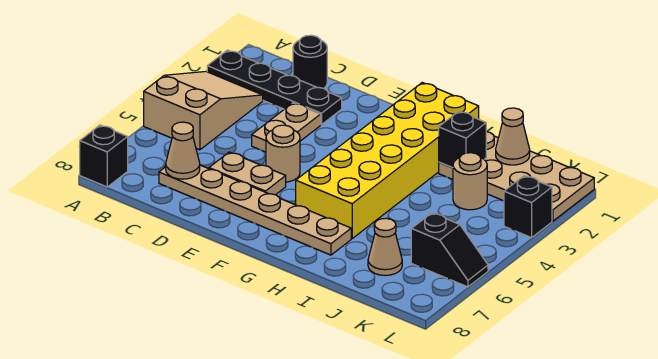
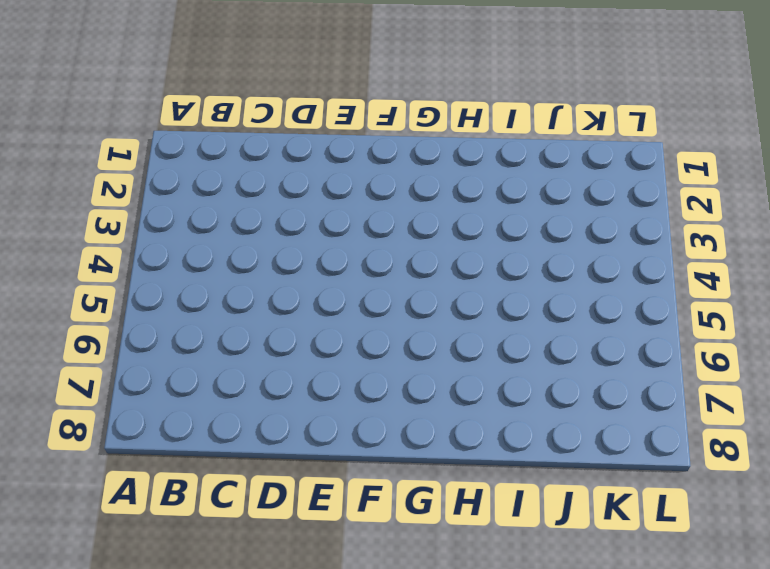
none -> black 1x4 plate [207,50,342,125]
none -> tan 2x3 slope [144,71,263,150]
none -> black 1x1 brick [80,125,128,187]

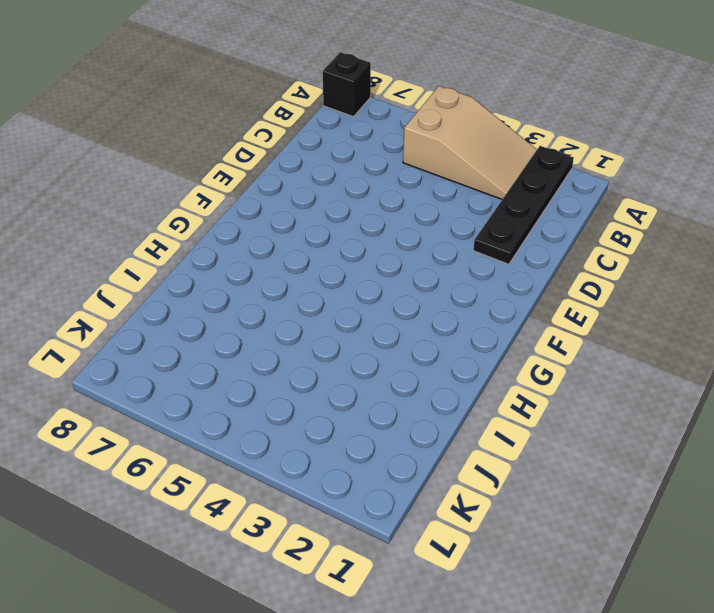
none -> black 1x1 round brick [293,35,327,88]
none -> tan 1x6 plate [159,165,351,255]
none -> tan 1x2 plate [252,103,321,152]

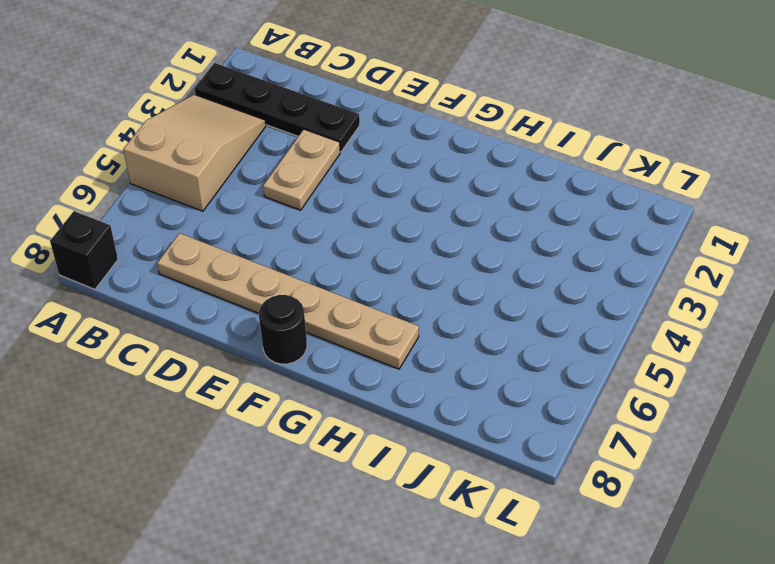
black 1x1 round brick [259,295,307,364] -> black 1x1 round brick moved to [293,35,327,88]
none -> tan 1x2 plate [209,152,286,195]
none -> tan 1x1 round brick [266,125,300,182]
none -> yellow 2x6 brick [296,83,479,239]

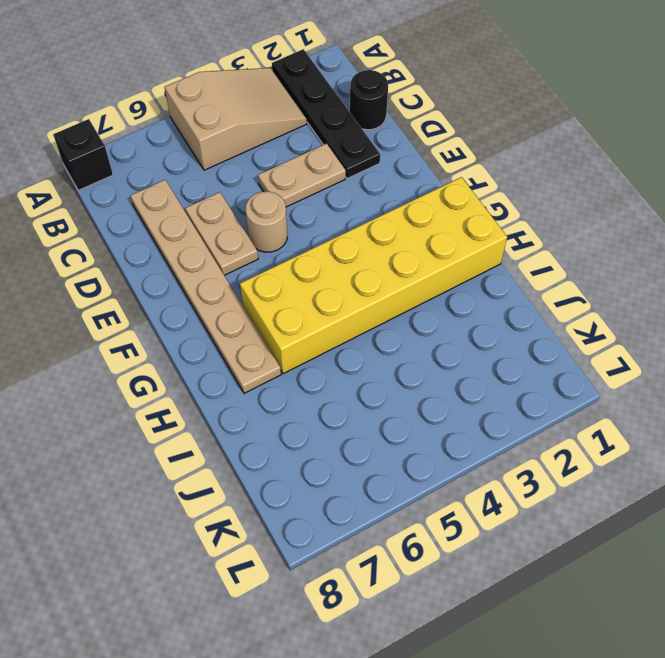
none -> tan 2x4 plate [439,132,594,221]
none -> tan 1x1 round brick [453,153,487,210]
none -> tan 1x1 cone [368,218,402,275]

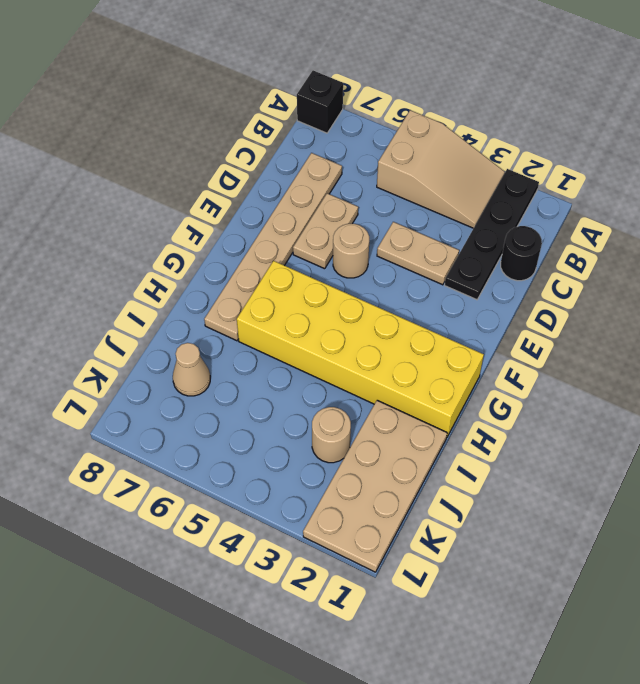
none -> black 1x2 slope [411,213,488,287]
none -> black 1x1 brick [504,176,552,238]
none -> tan 1x1 cone [166,122,200,179]

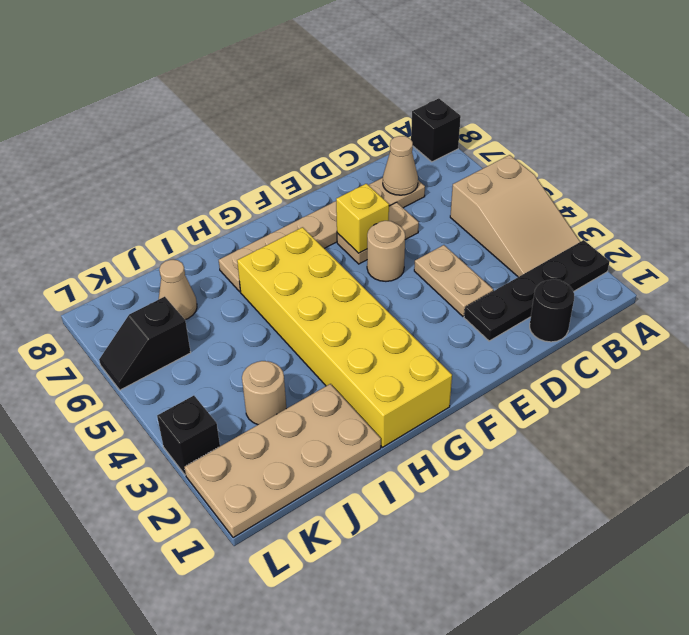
yellow 1x1 brick [336,184,389,253] -> none
none -> black 1x1 brick [439,111,486,168]
none -> tan 1x1 cone [496,108,530,165]

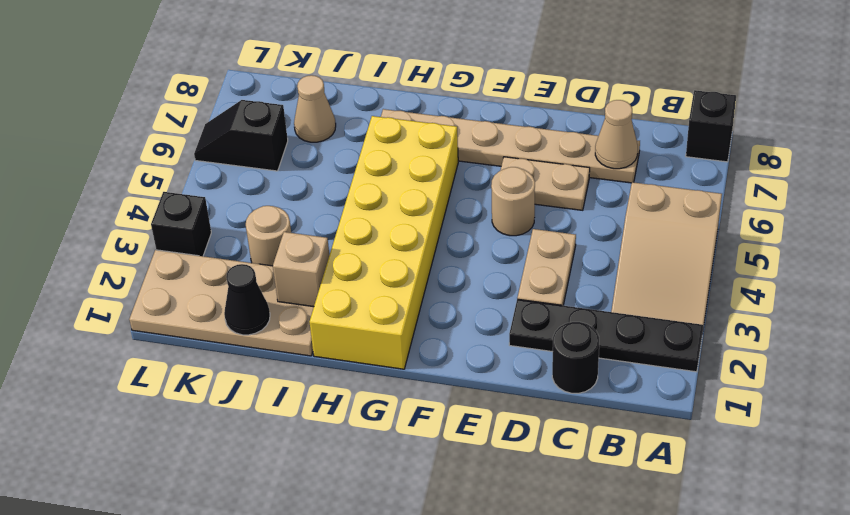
tan 1x1 brick [273,232,329,307] -> black 1x1 brick [439,111,486,168]
black 1x1 cone [224,264,270,335] -> tan 1x1 cone [496,108,530,165]

